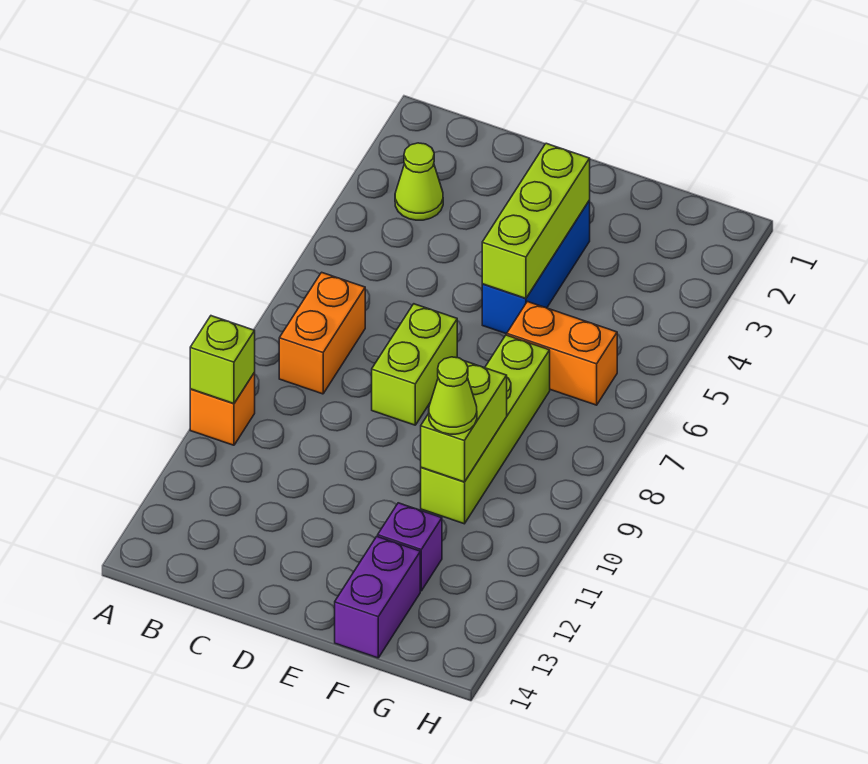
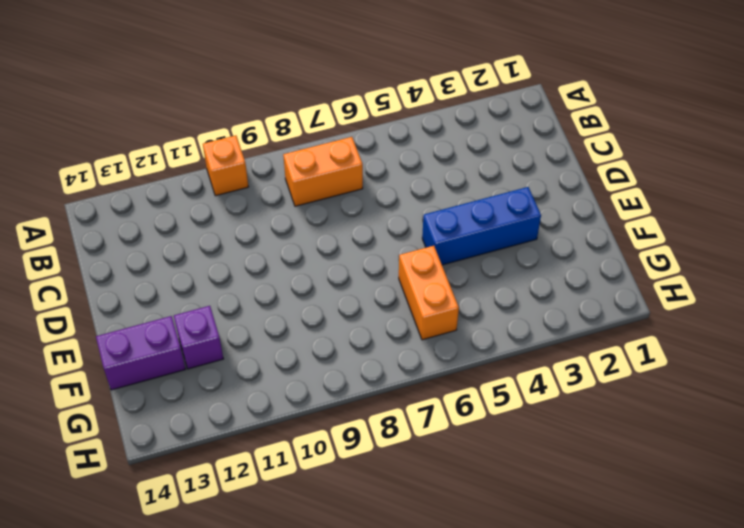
none -> lime 1x1 cone [395,143,443,220]
none -> lime 1x2 brick [372,304,457,425]
none -> lime 1x4 brick [421,335,550,524]

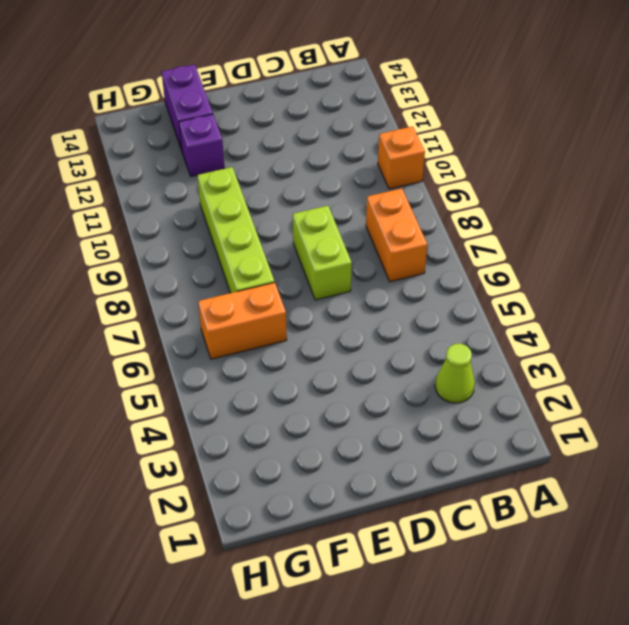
none -> blue 1x3 brick [482,200,590,334]
none -> lime 1x1 brick [190,316,255,404]
none -> lime 1x3 brick [482,143,590,298]

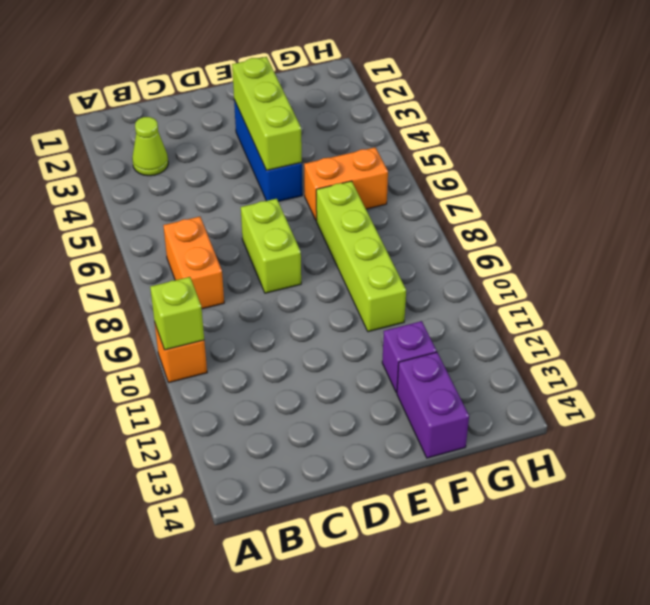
none -> lime 1x2 brick [421,361,507,482]
none -> lime 1x1 cone [429,357,477,434]

